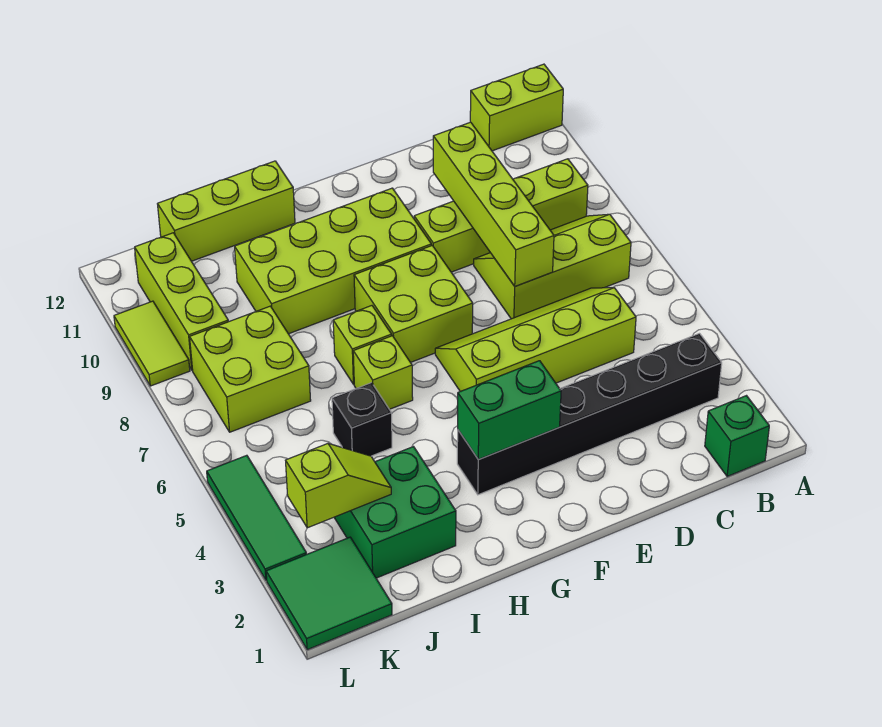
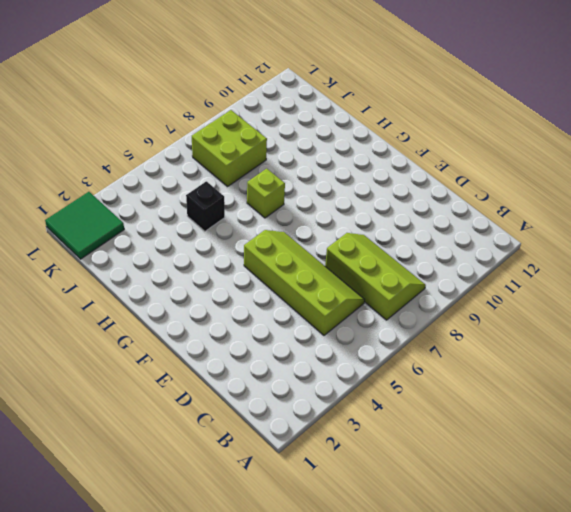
none -> lime 1x2 brick [470,64,563,151]
none -> green 1x1 brick [705,396,769,477]
none -> black 1x6 brick [457,333,722,495]

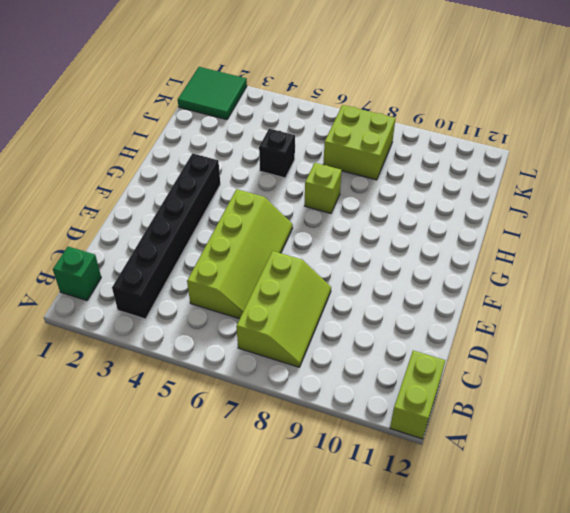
none -> lime 1x4 brick [414,159,588,272]
none -> lime 2x2 brick [354,246,473,362]
none -> lime 2x4 brick [235,188,431,334]

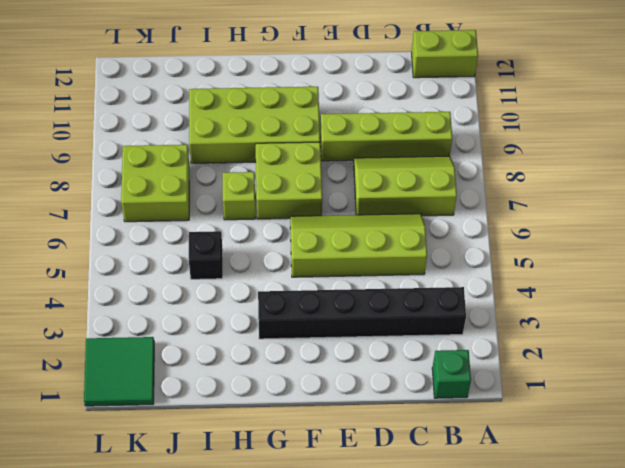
none -> lime 1x1 brick [353,336,413,409]
none -> lime 1x3 brick [158,161,295,261]
none -> green 2x2 brick [334,447,456,578]

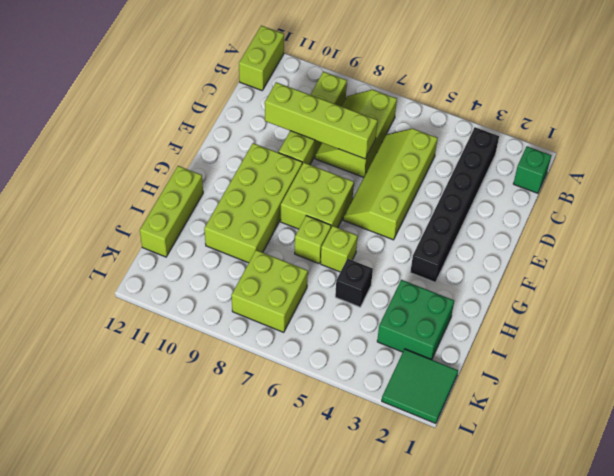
none -> lime 1x3 brick [135,233,228,370]
none -> green 1x3 tile [207,455,306,580]
none -> lime 1x2 tile [114,301,190,386]

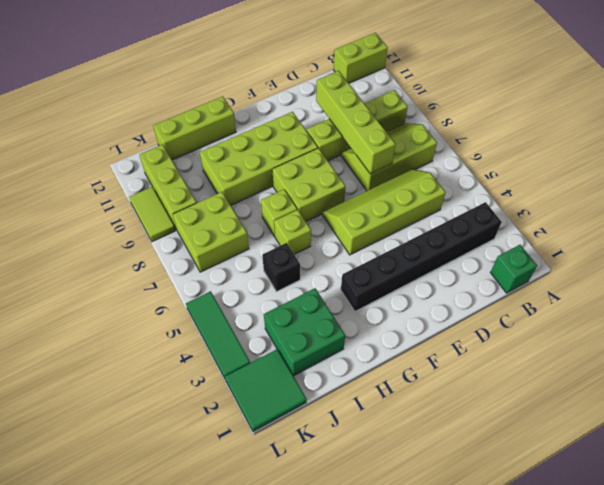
none -> green 1x2 brick [458,361,561,459]
none -> lime 1x2 slope [286,444,391,528]

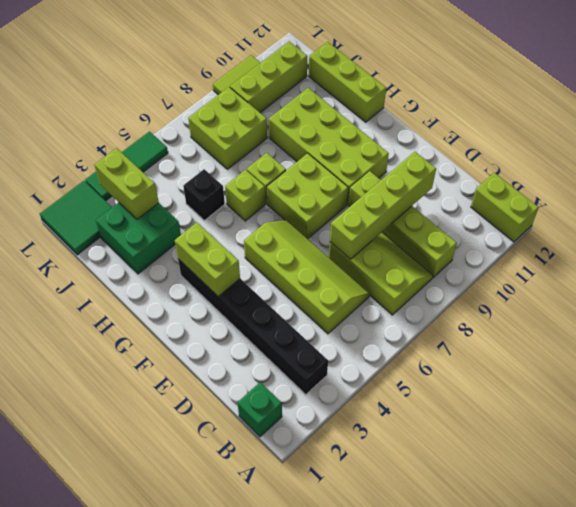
lime 1x2 brick [175,223,240,297] -> green 1x2 brick [458,361,561,459]
lime 1x2 brick [94,148,159,219] -> lime 1x2 slope [286,444,391,528]

